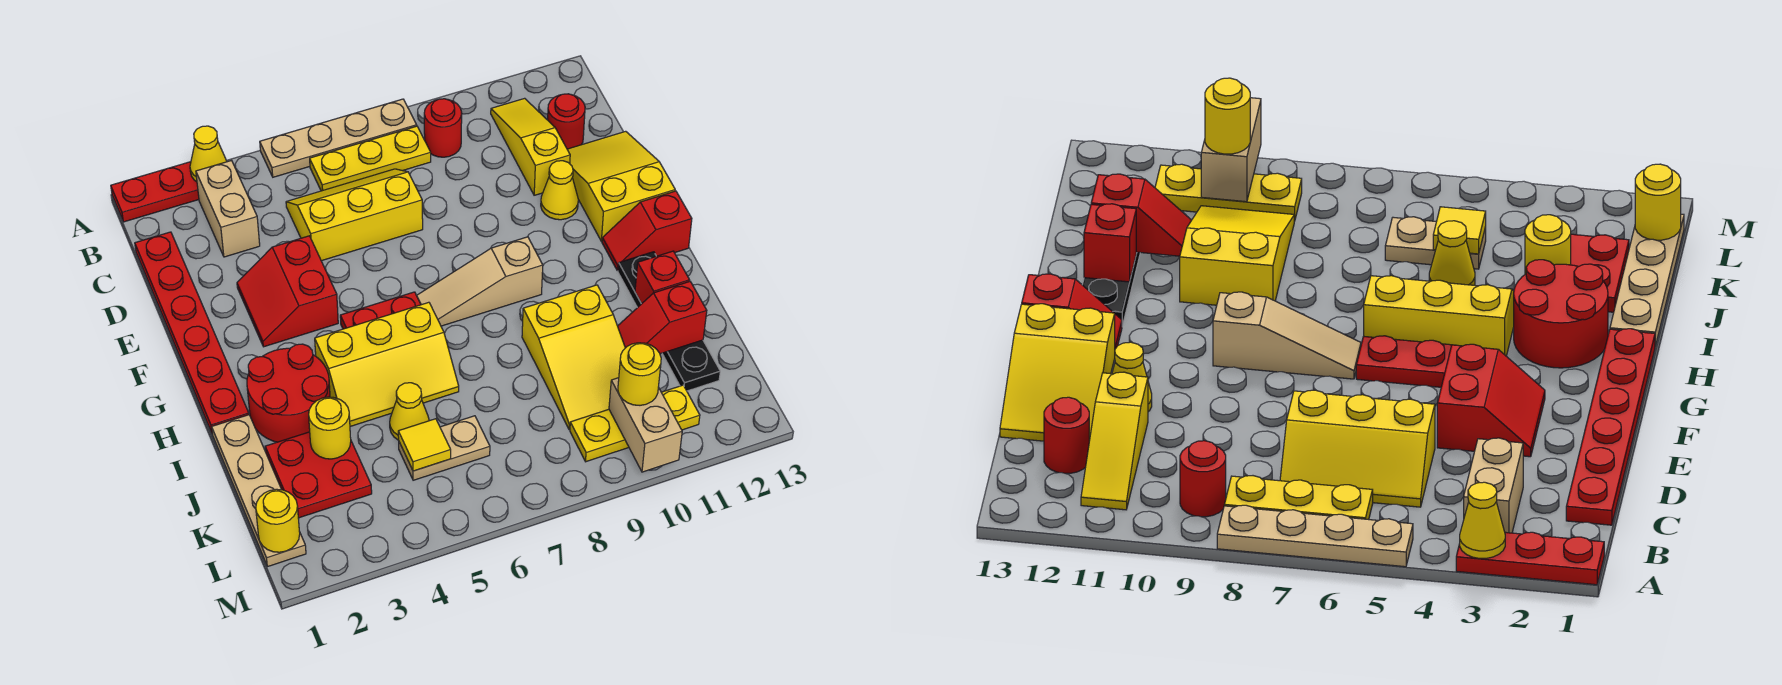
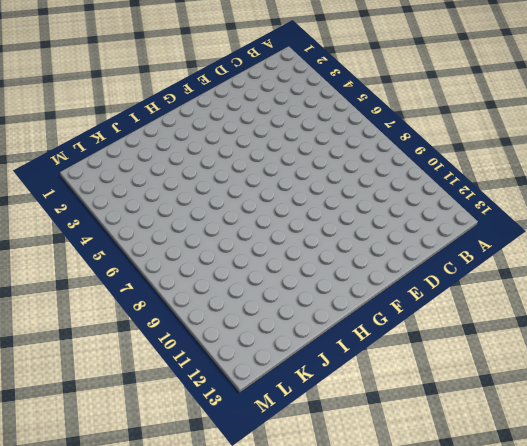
none -> red 1x3 plate [111,162,199,222]
none -> tan 1x4 plate [260,99,417,177]
none -> tan 1x2 brick [196,161,260,257]
none -> yellow 1x3 plate [310,126,431,191]

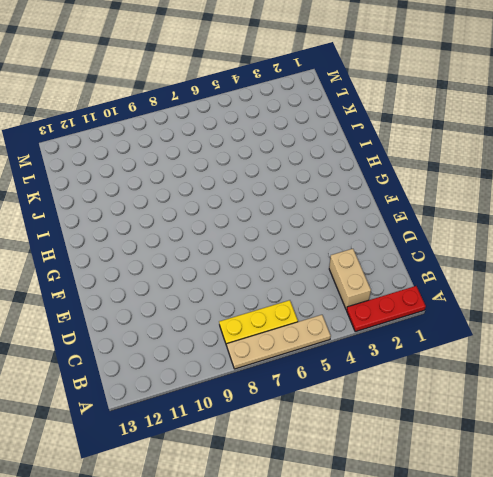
none -> red 1x1 round brick [424,99,462,157]
none -> yellow 1x3 slope [491,98,570,195]
none -> red 1x6 plate [135,232,249,433]
none -> yellow 2x3 slope [286,169,423,261]

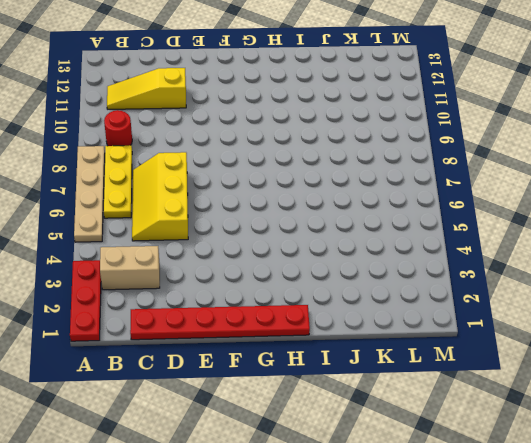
none -> red 1x1 round brick [548,94,585,149]
none -> yellow 2x3 slope [567,131,675,241]
none -> red 2x2 slope [237,236,338,347]
none -> yellow 1x1 cone [541,161,578,220]

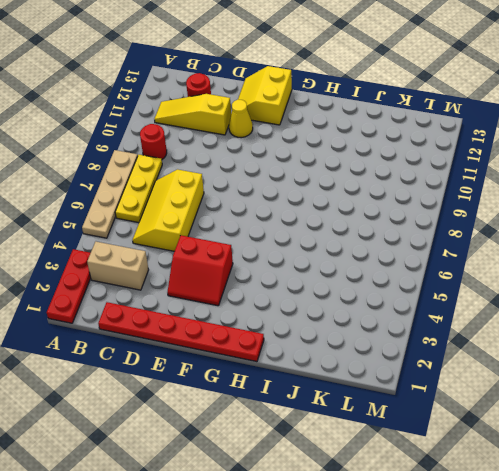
yellow 2x2 slope [238,66,292,125] -> yellow 2x3 slope [567,131,675,241]
none -> red 1x2 plate [340,292,421,329]
none -> tan 1x3 slope [417,237,543,326]
none -> red 1x2 slope [602,191,692,271]
none -> red 2x2 round brick [247,344,330,442]

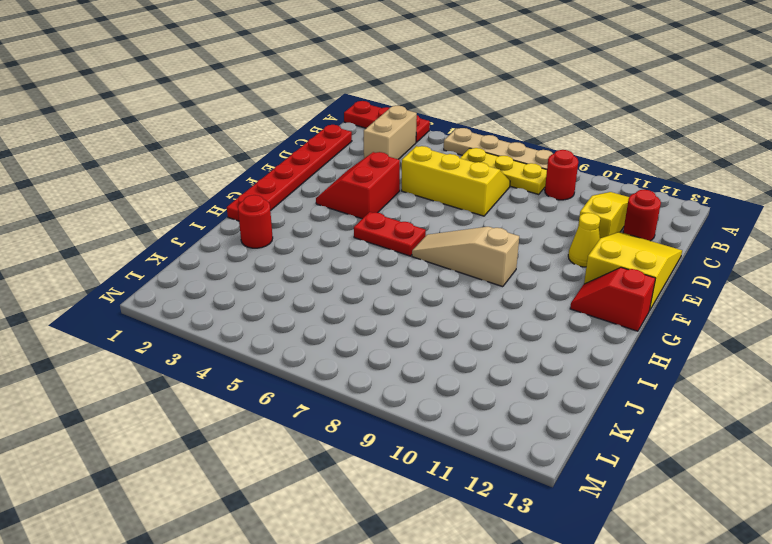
red 1x1 round brick [238,195,273,248] -> red 2x2 round brick [247,344,330,442]
none -> yellow 2x3 slope [315,302,459,426]
none -> black 1x4 plate [618,252,720,391]
none -> tan 1x4 plate [212,415,306,567]
none -> yellow 2x3 slope [522,285,625,429]

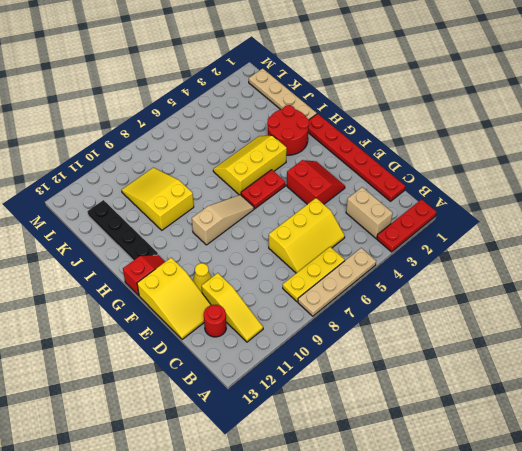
none -> red 1x1 round brick [424,99,462,157]
none -> red 2x2 plate [265,432,372,518]
none -> yellow 1x1 cone [390,383,429,440]
none -> tan 1x2 plate [399,416,490,480]

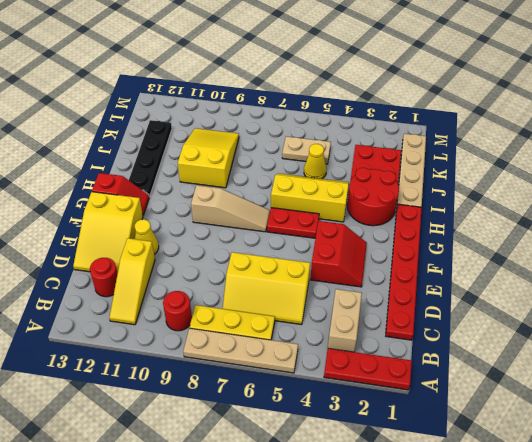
none -> yellow 1x3 plate [570,385,700,462]
none -> yellow 1x1 cone [190,126,227,182]
none -> red 1x1 brick [635,251,690,304]
none -> yellow 1x1 round brick [309,397,351,459]

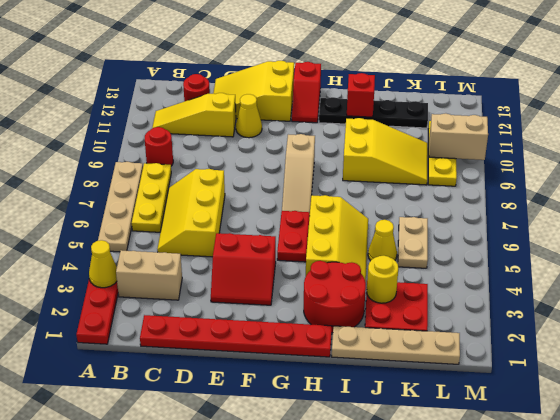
none -> red 1x2 slope [618,281,707,354]
none -> yellow 1x1 tile [398,419,451,471]
none -> yellow 1x1 round brick [256,489,300,552]
none -> yellow 1x1 round brick [618,343,661,405]

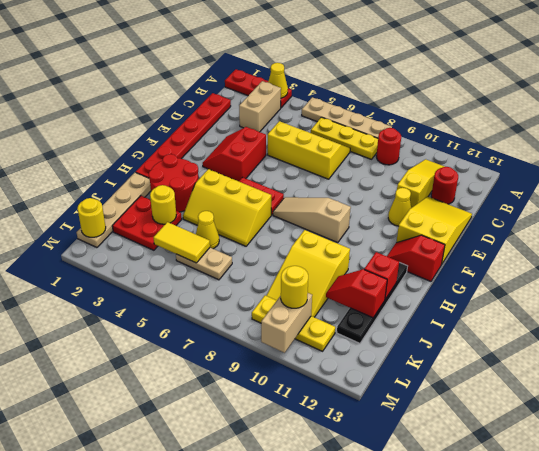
yellow 1x2 tile [154,222,210,263] -> yellow 1x1 tile [398,419,451,471]

